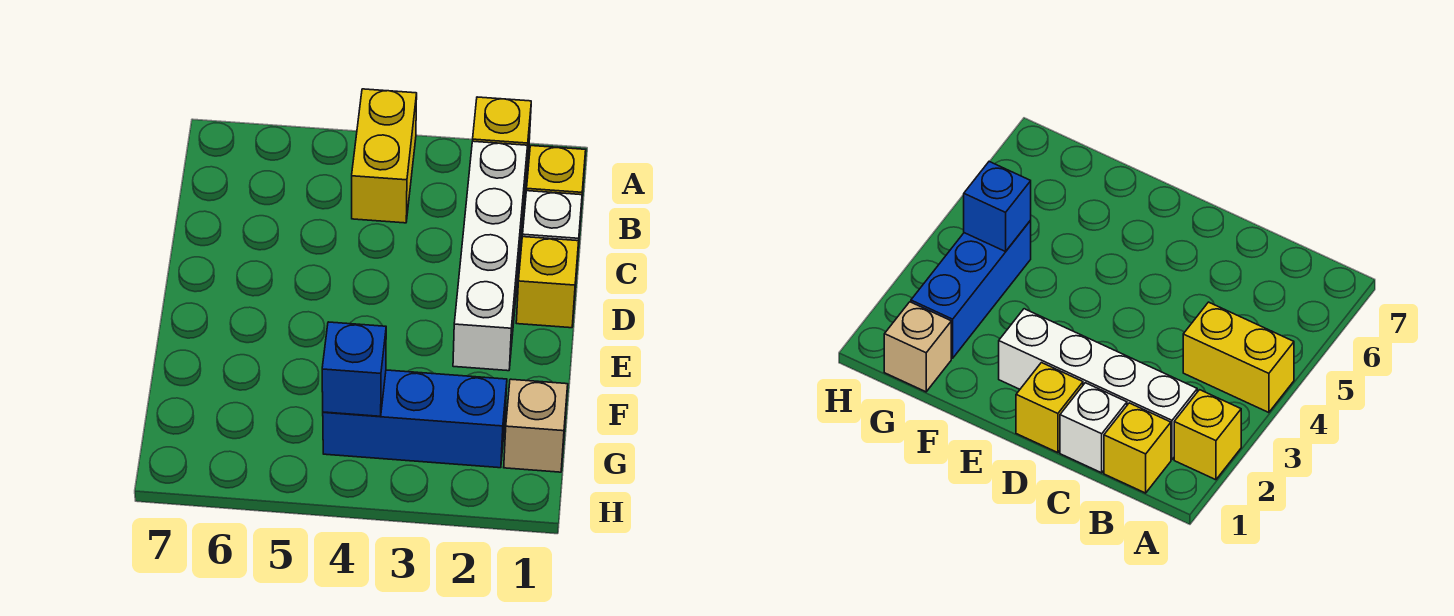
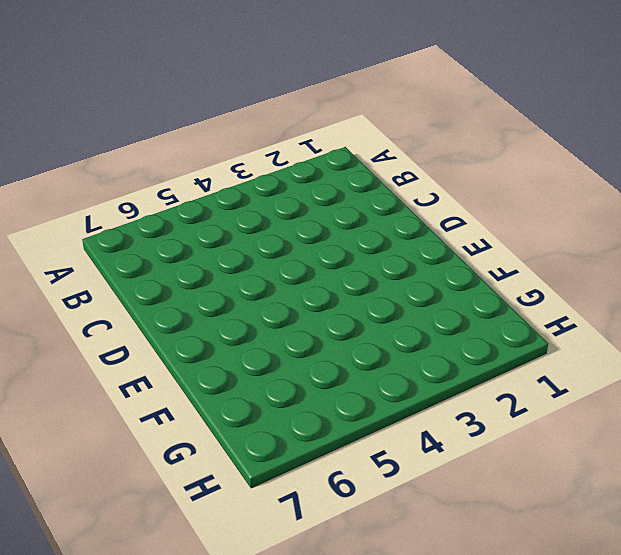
none -> yellow 1x1 brick [473,97,531,176]
none -> yellow 1x2 brick [352,89,417,223]

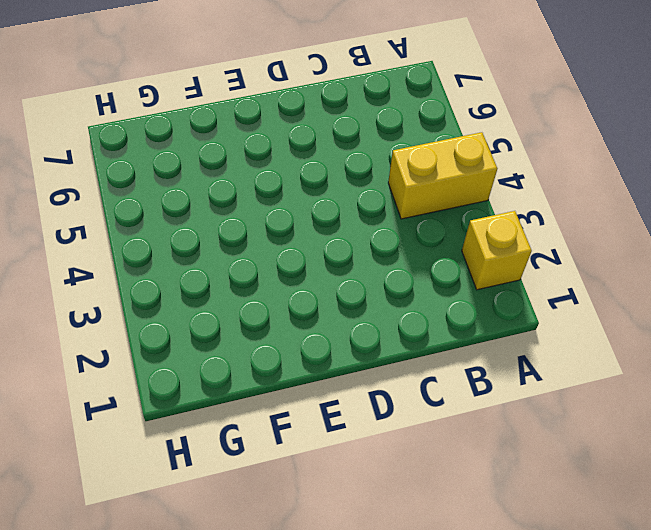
none -> yellow 1x1 brick [527,146,586,220]
none -> white 1x4 brick [453,141,528,371]

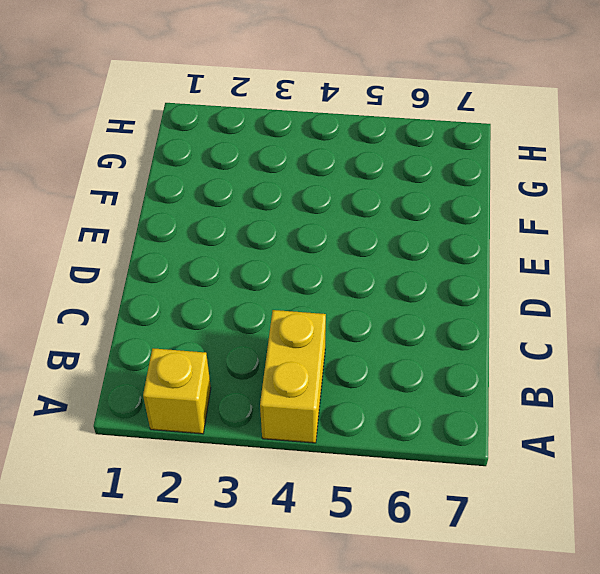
none -> yellow 1x1 brick [527,146,586,220]
none -> white 1x4 brick [453,141,528,371]

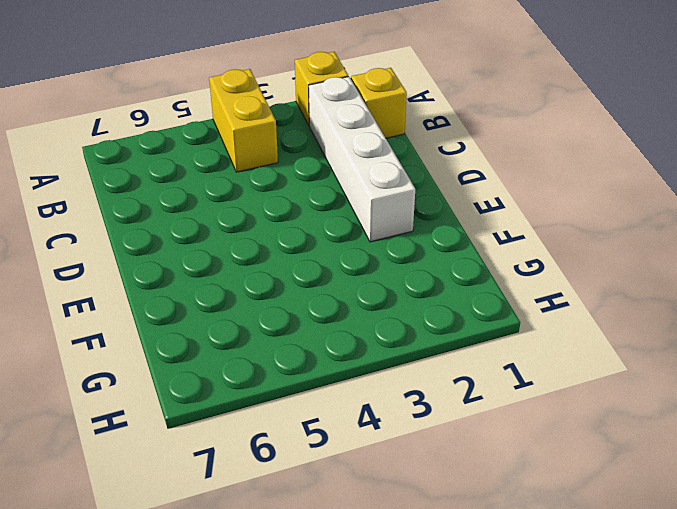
none -> white 1x1 brick [522,191,582,273]
none -> yellow 1x1 brick [516,237,579,328]

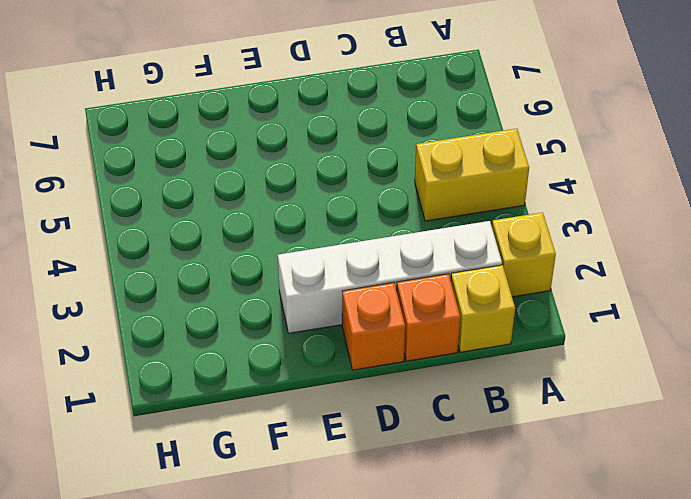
orange 1x1 brick [397,274,460,361] -> white 1x1 brick [522,191,582,273]
orange 1x1 brick [342,283,405,370] -> yellow 1x1 brick [516,237,579,328]
none -> tan 1x1 brick [504,379,568,472]
none -> blue 1x3 brick [323,370,507,468]

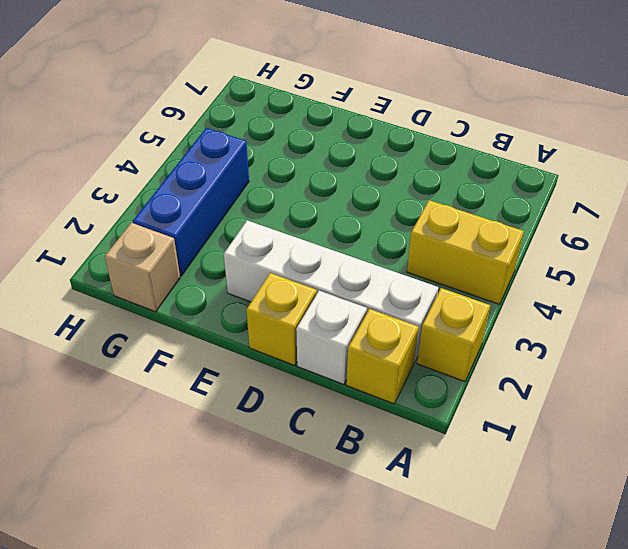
none -> blue 1x1 brick [322,322,386,416]

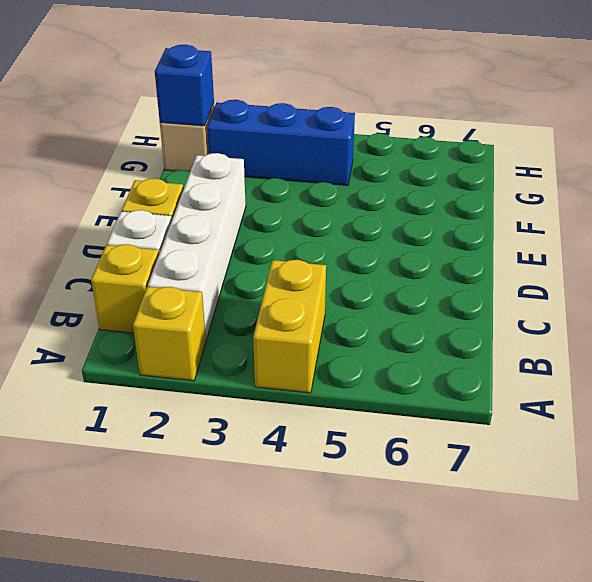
blue 1x1 brick [155,45,214,126] -> blue 1x1 brick moved to [322,322,386,416]

